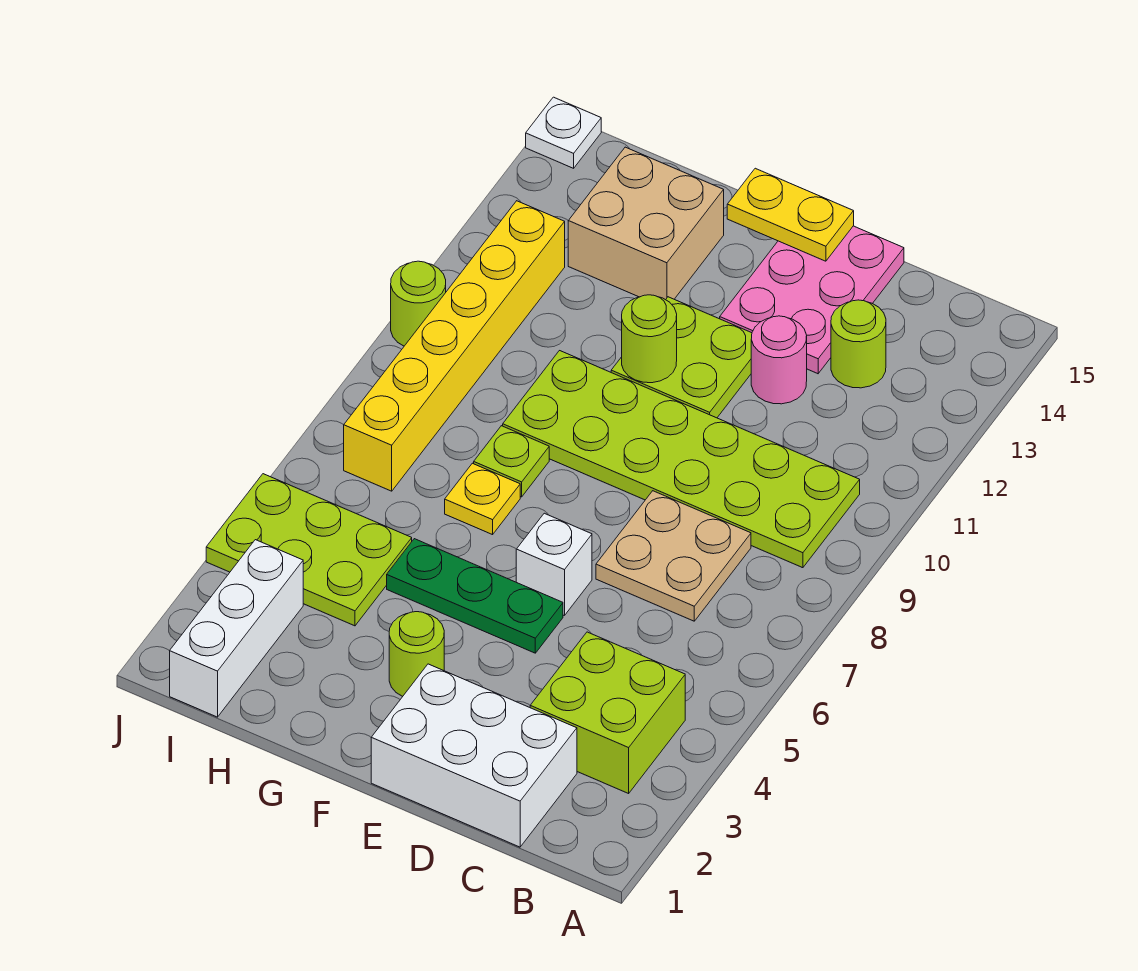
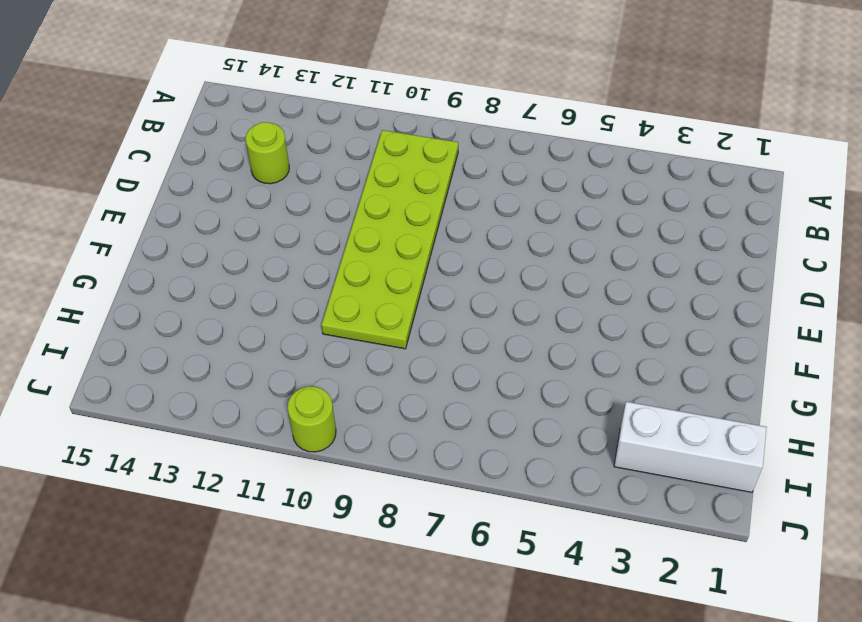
none -> lime 2x2 brick [530,632,685,793]
none -> white 2x3 brick [371,664,577,847]
none -> tan 2x2 plate [596,491,751,621]

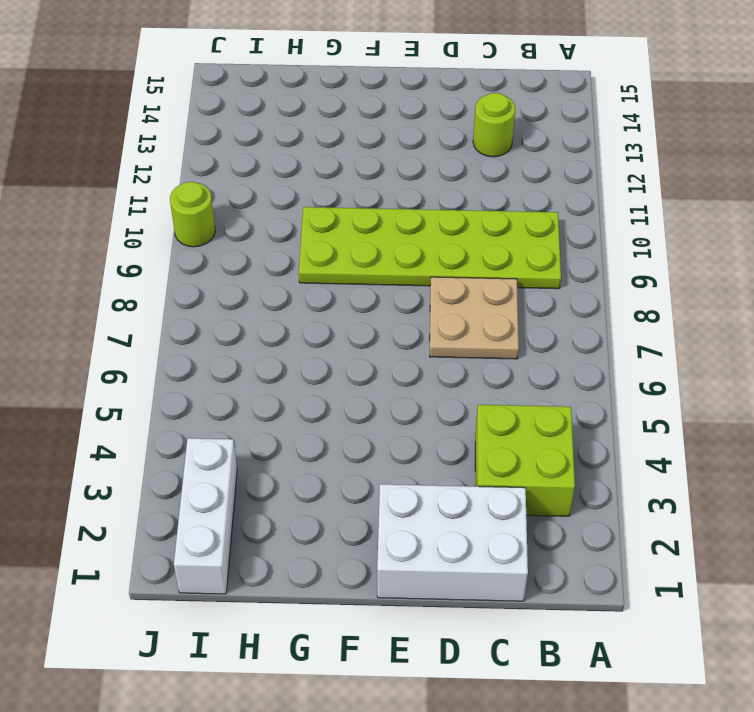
none -> pink 1x1 round brick [751,316,807,404]
none -> pink 2x3 plate [720,226,904,374]
none -> green 1x3 plate [387,539,563,653]

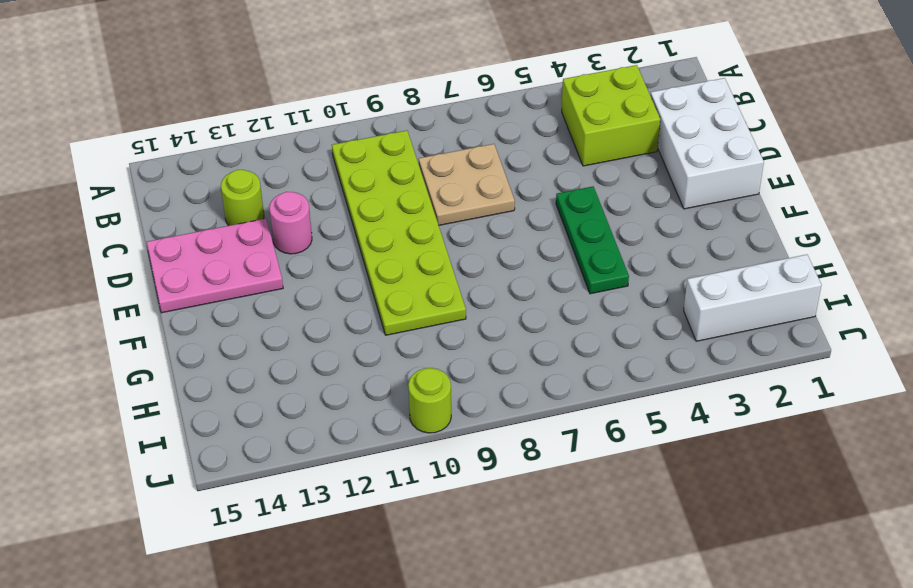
none -> white 1x1 brick [516,513,592,616]
none -> lime 2x2 plate [611,297,752,418]
none -> lime 1x1 round brick [389,612,444,696]

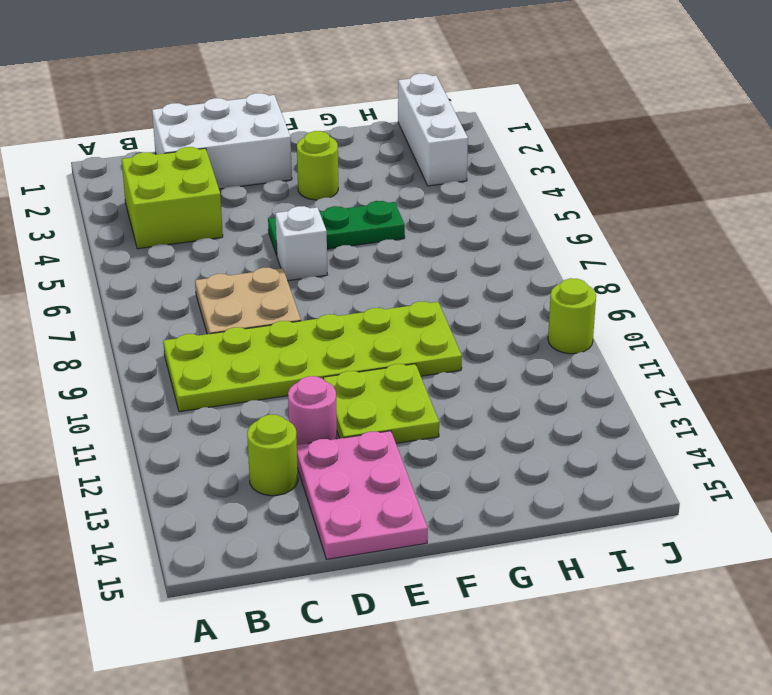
none -> yellow 1x1 plate [445,463,520,535]
none -> lime 1x1 plate [474,426,549,497]
none -> tan 2x2 brick [568,147,724,300]

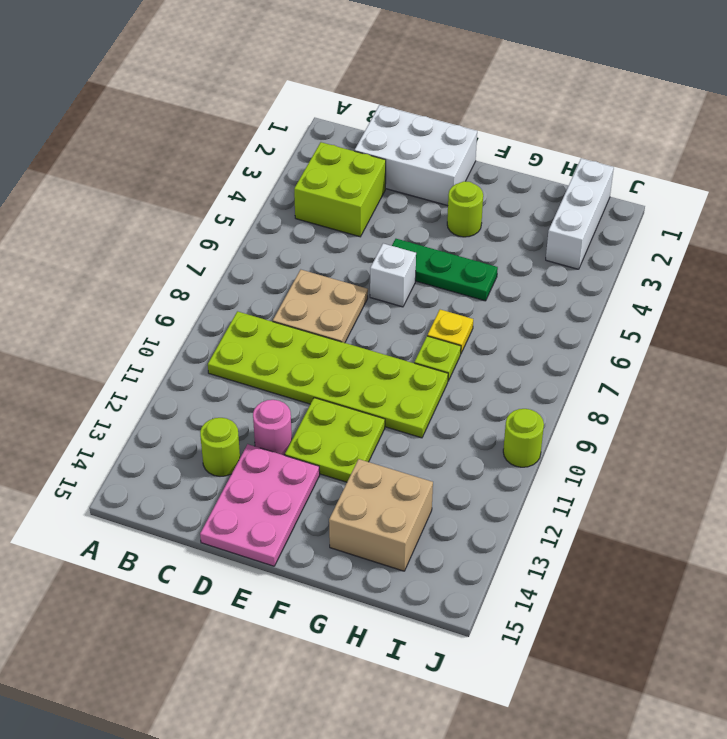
none -> lime 2x3 plate [206,474,412,626]
none -> yellow 1x6 brick [344,201,565,491]
none -> white 1x1 plate [526,97,601,168]

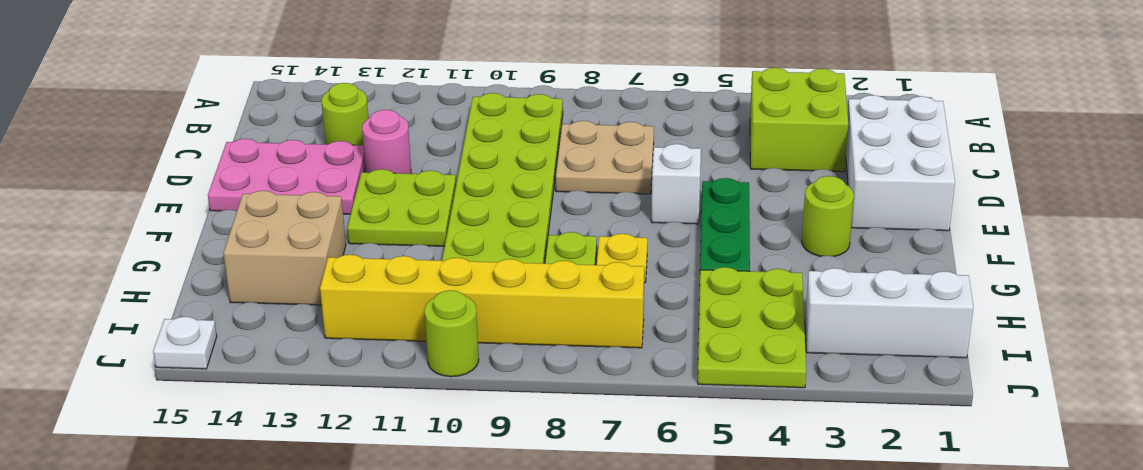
none -> yellow 1x2 plate [727,168,854,261]
none -> lime 1x1 round brick [622,295,677,383]

